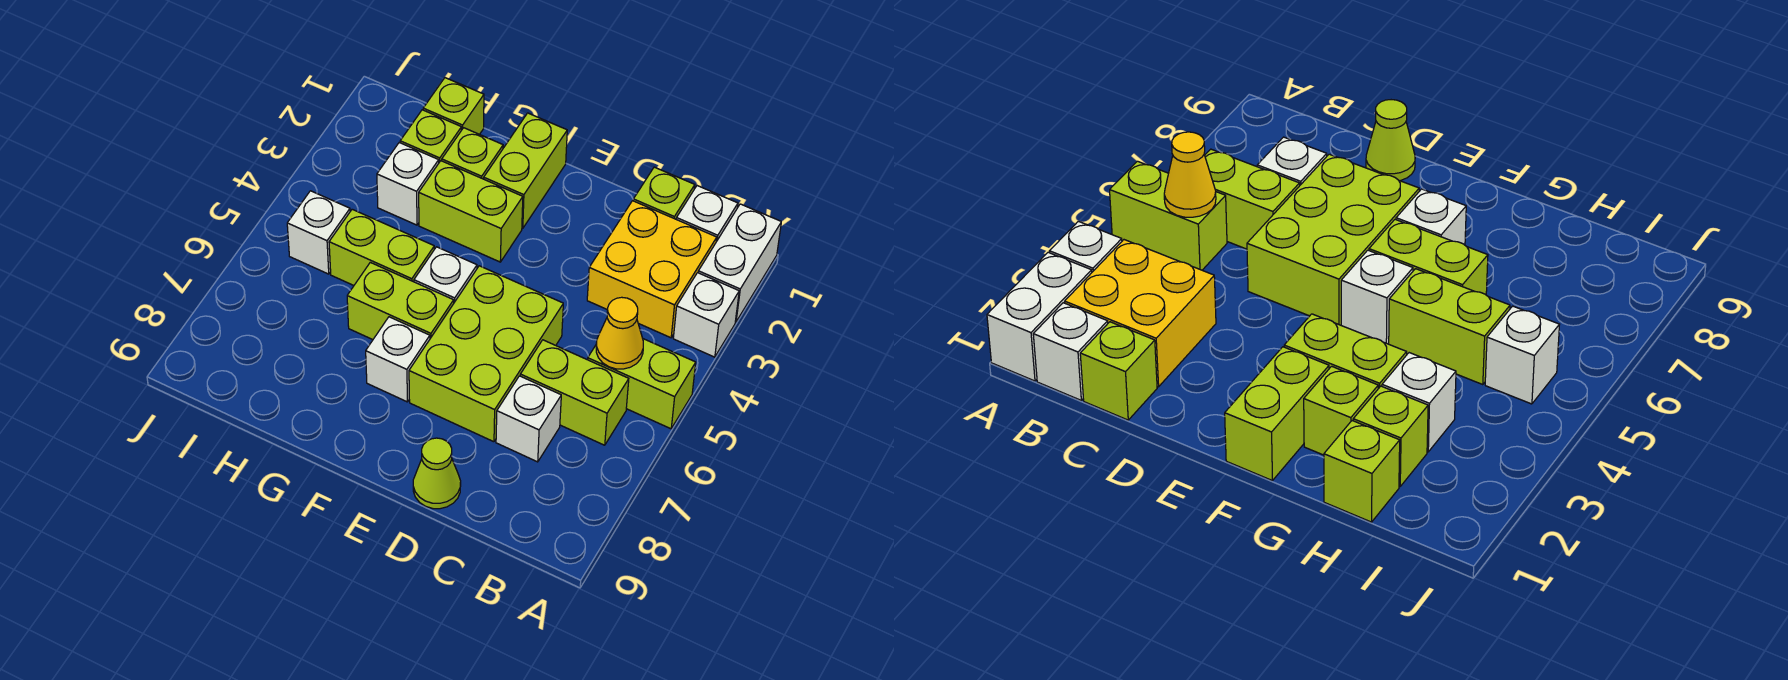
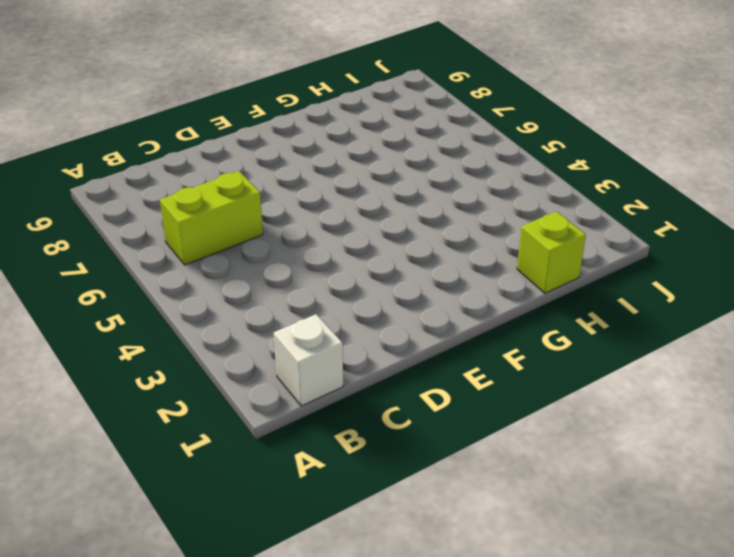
none -> white 1x2 brick [698,204,781,322]
none -> white 1x1 brick [673,273,739,357]
none -> lime 1x2 brick [588,339,696,429]

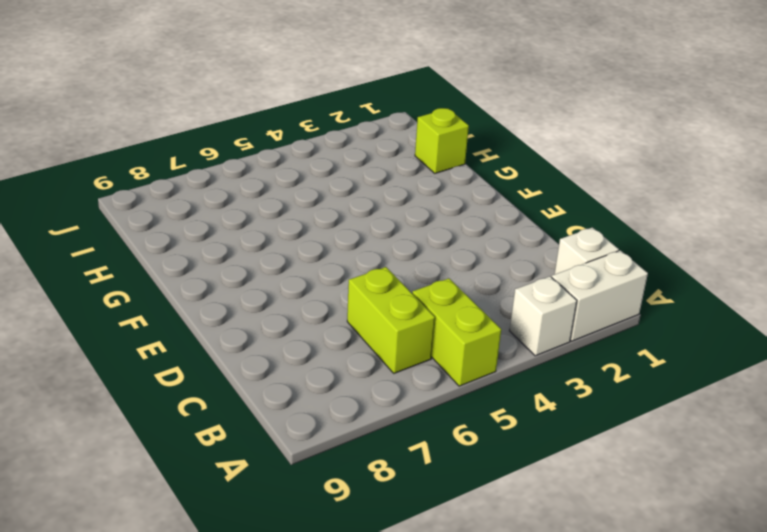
none -> yellow 2x2 brick [587,201,717,338]
none -> lime 1x1 brick [633,167,695,219]
none -> white 1x1 brick [496,376,561,462]

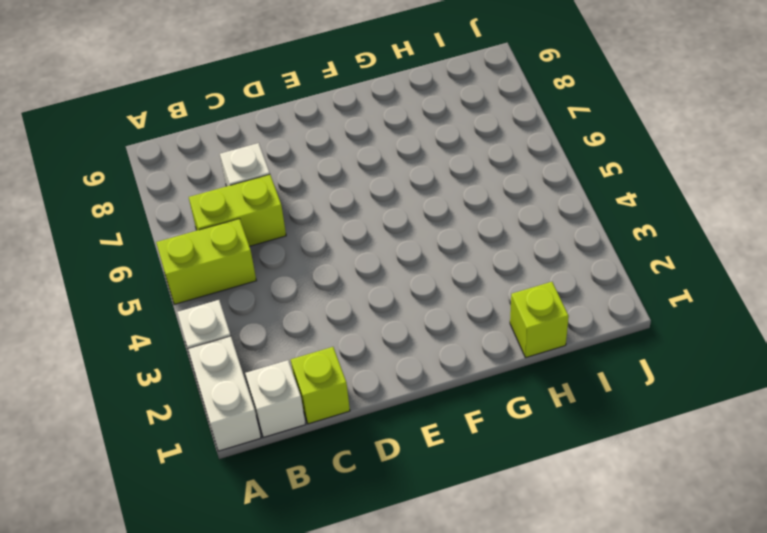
none -> yellow 2x2 brick [587,201,717,338]
none -> lime 2x3 brick [409,266,563,442]
none -> lime 1x1 cone [413,438,461,509]

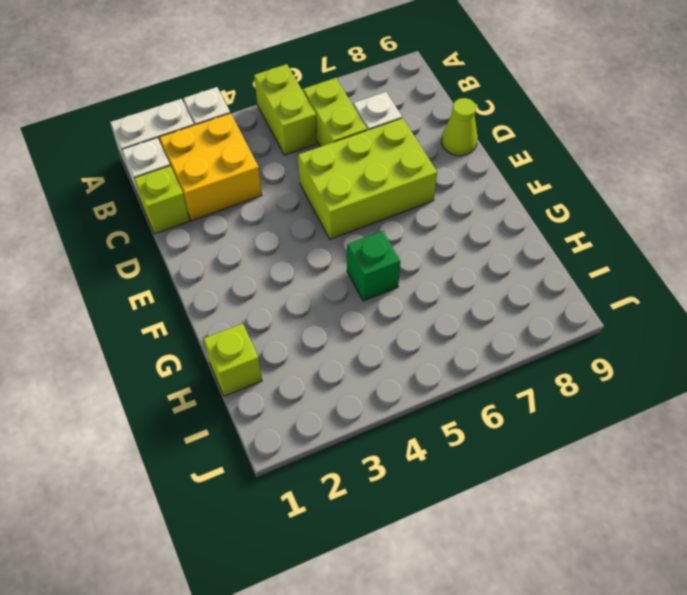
green 1x1 brick [347,231,400,301] -> lime 1x2 brick [329,209,434,285]
none -> lime 1x2 brick [484,113,567,228]
none -> lime 1x2 brick [419,161,523,262]
none -> white 1x1 brick [414,247,477,302]

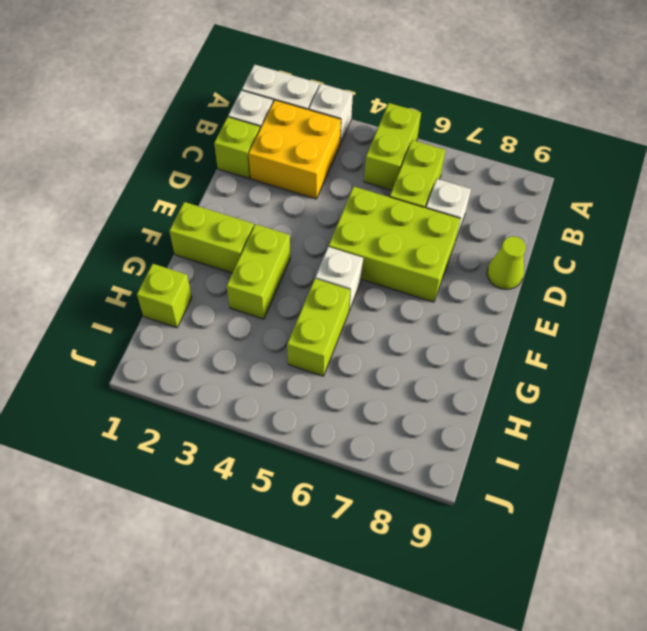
none -> lime 1x2 brick [347,262,454,340]
none -> white 1x1 brick [366,317,430,402]
none -> lime 1x1 brick [442,128,503,179]

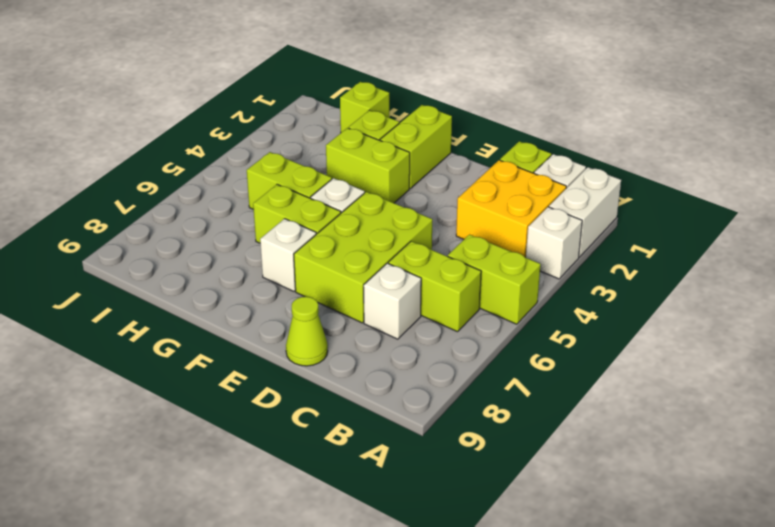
none -> lime 1x1 brick [400,110,462,162]
none -> white 1x1 brick [377,143,439,225]
none -> white 1x1 brick [287,191,350,274]

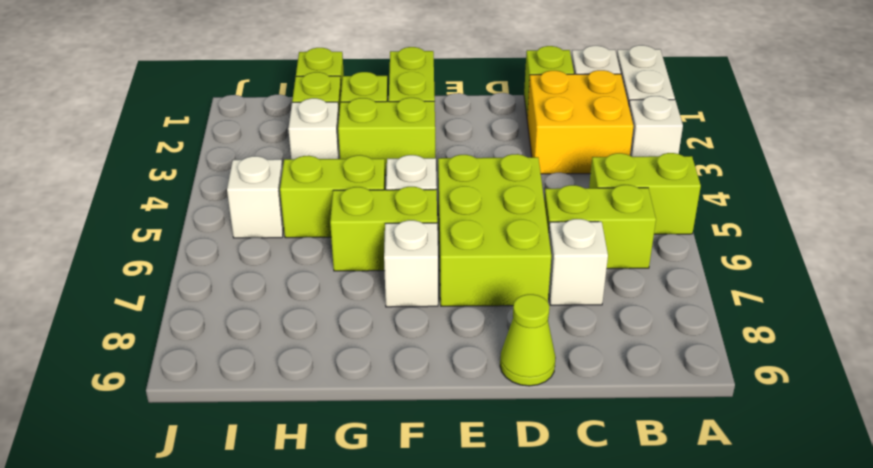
none -> yellow 1x1 cone [596,297,643,369]

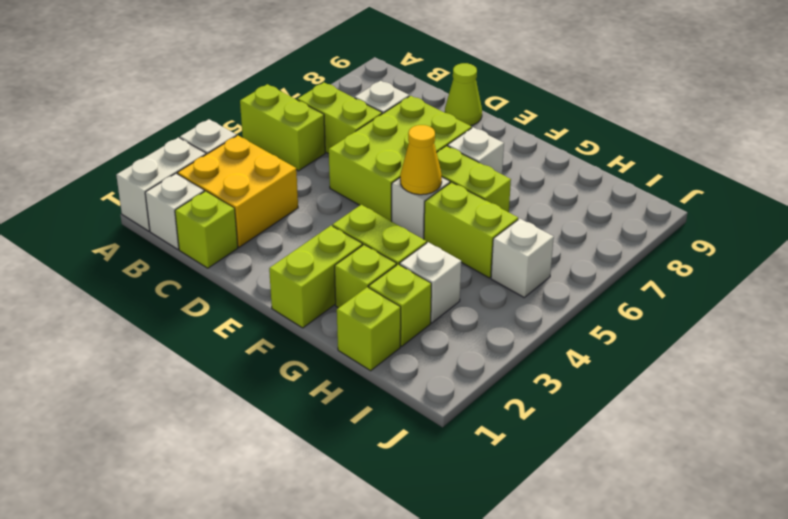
yellow 1x1 cone [400,125,442,195] -> yellow 1x1 cone moved to [596,297,643,369]

